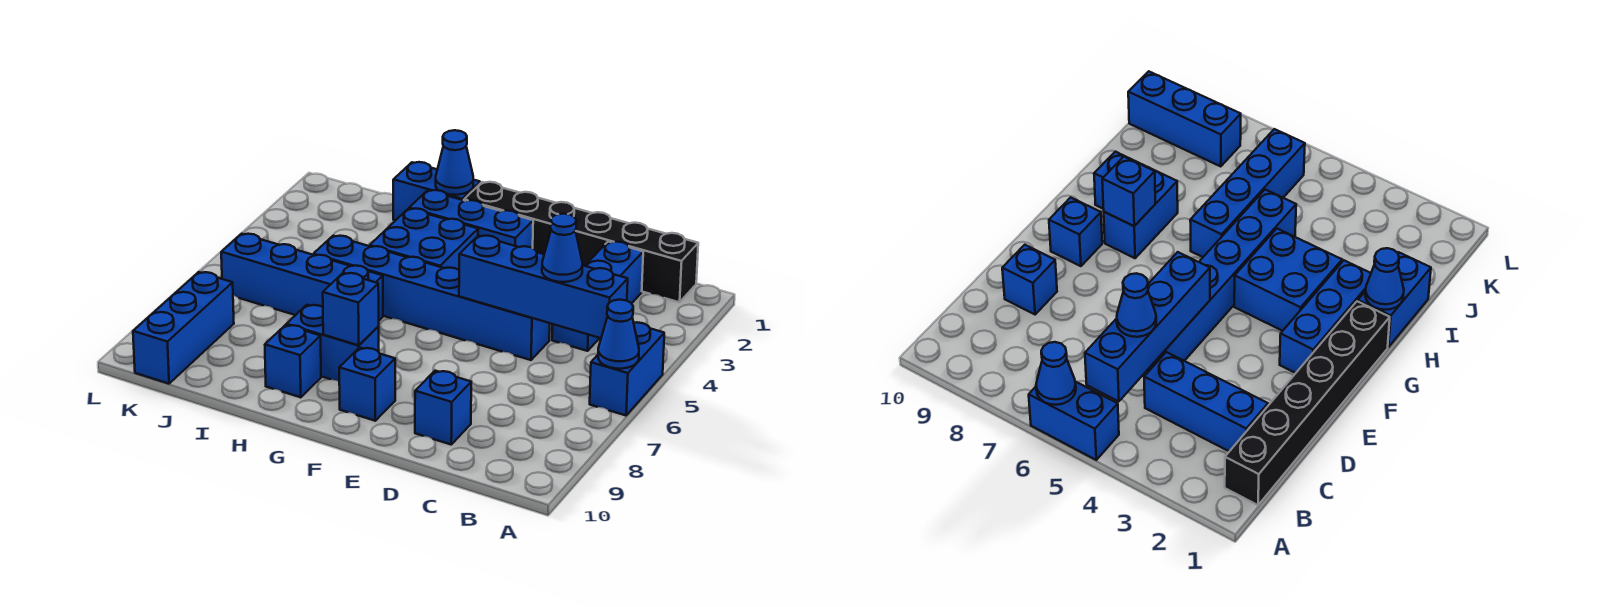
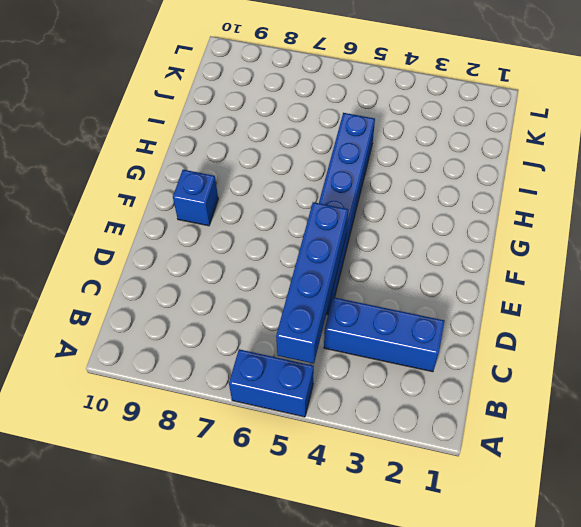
none -> black 1x6 brick [464,182,698,302]
none -> blue 1x1 brick [415,371,471,444]
none -> blue 1x3 brick [409,190,533,248]

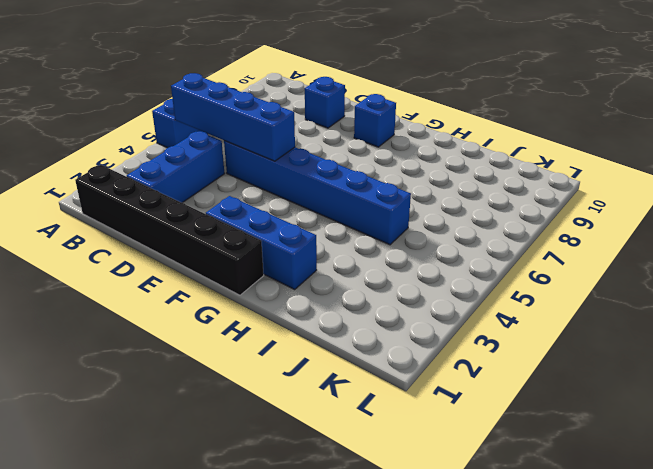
none -> blue 2x2 brick [370,208,478,270]
none -> blue 1x2 brick [286,305,379,381]
none -> blue 1x2 brick [393,162,480,220]

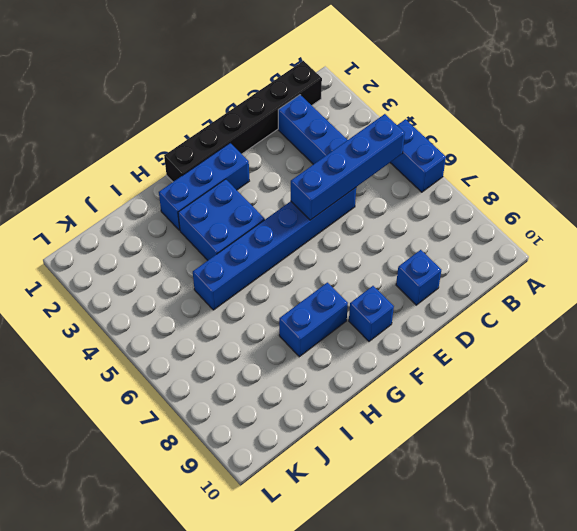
none -> blue 1x2 brick [393,162,480,220]
none -> blue 1x4 brick [221,234,383,320]
none -> blue 1x1 brick [265,325,321,397]

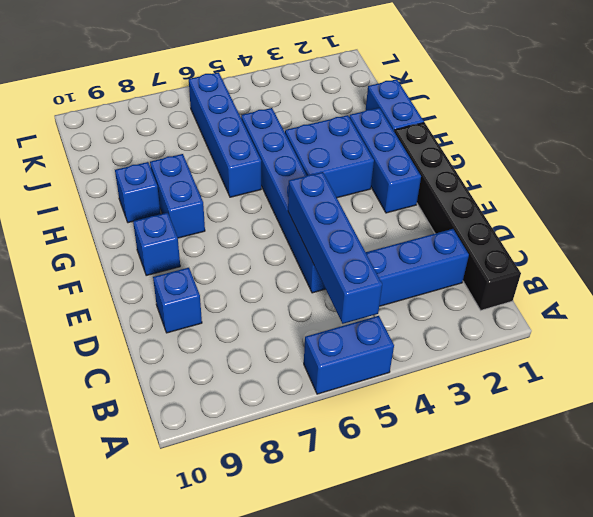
none -> blue 1x3 brick [133,272,234,384]
none -> blue 1x1 cone [598,300,639,369]
none -> blue 1x1 brick [323,273,379,345]

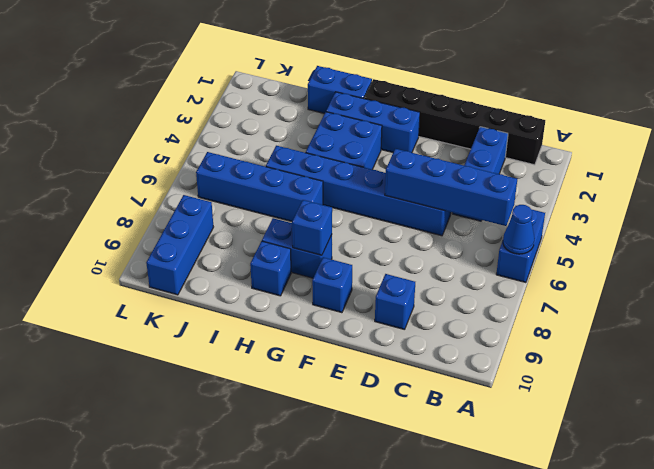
none -> blue 1x1 cone [436,130,473,195]
none -> blue 1x1 cone [542,214,583,282]

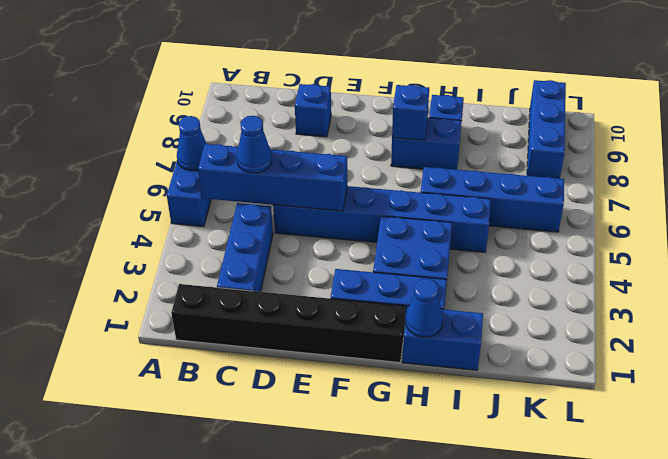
none -> blue 1x1 brick [339,348,395,421]

